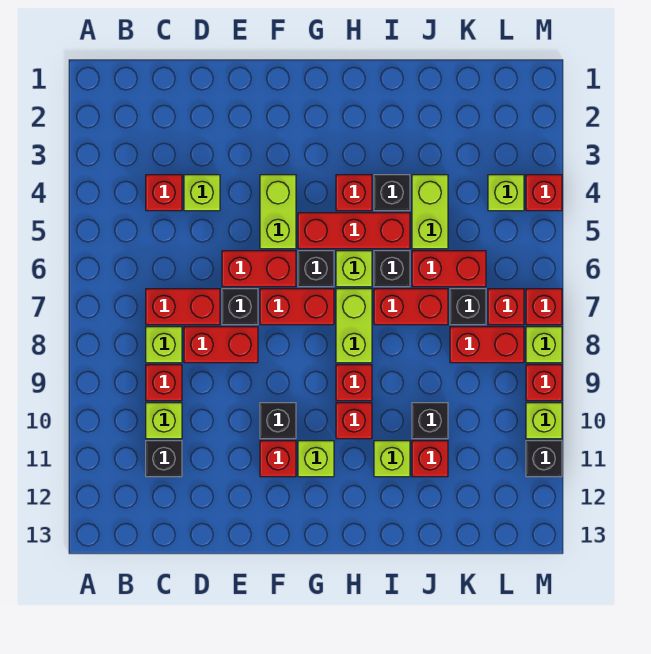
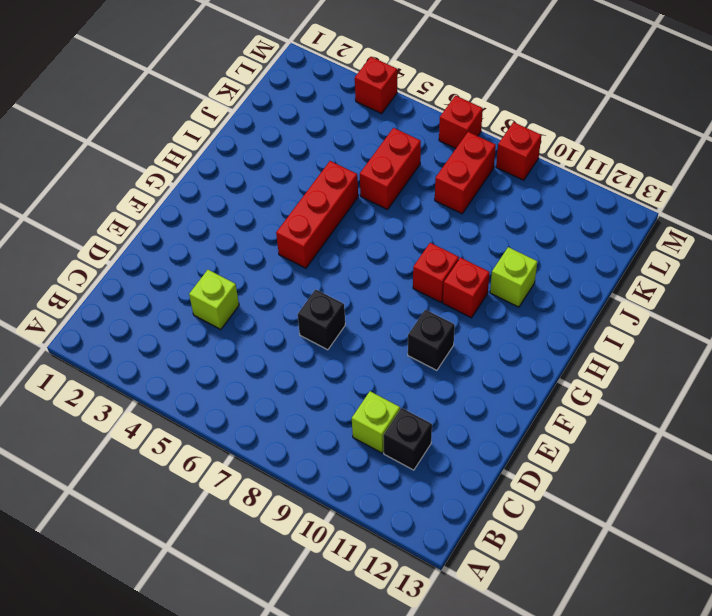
none -> red 1x1 brick [146,175,182,211]
none -> red 1x2 brick [146,289,220,325]
none -> lime 1x1 brick [146,327,182,363]
none -> red 1x1 brick [146,365,182,401]

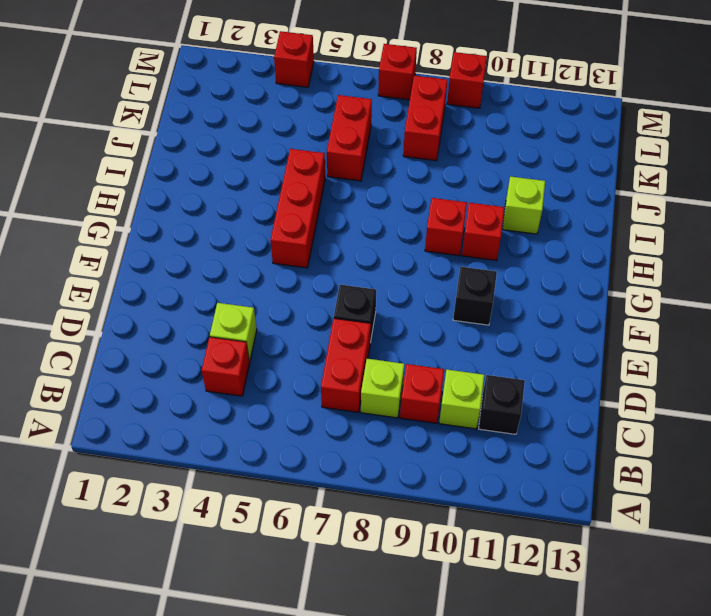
none -> red 1x2 brick [184,327,258,363]
none -> red 1x2 brick [222,251,296,287]
none -> lime 1x2 brick [260,175,296,249]
none -> red 1x2 brick [260,289,334,325]

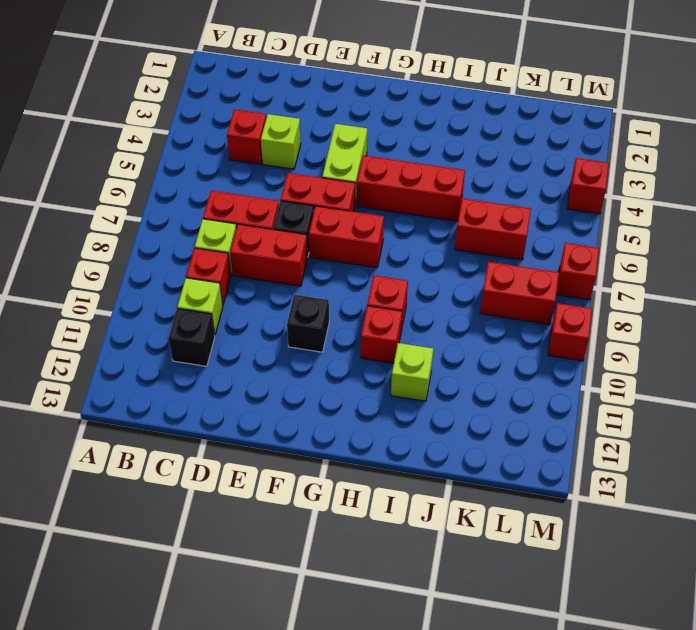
none -> red 1x1 brick [260,441,296,477]
none -> black 1x1 brick [298,251,334,287]
none -> lime 1x1 brick [298,441,334,477]
none -> red 1x1 brick [336,175,372,211]

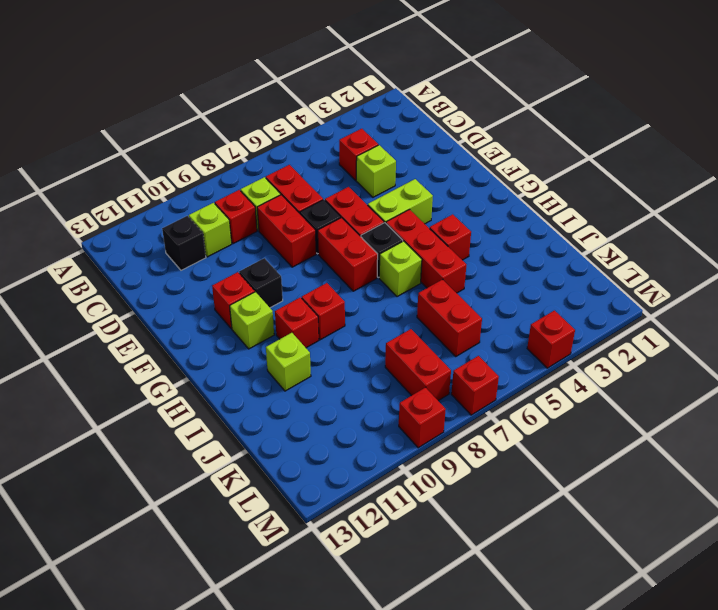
none -> lime 1x2 brick [336,289,372,363]
none -> black 1x1 brick [374,175,410,211]
none -> black 1x1 brick [374,251,410,287]
none -> red 1x2 brick [374,289,448,325]

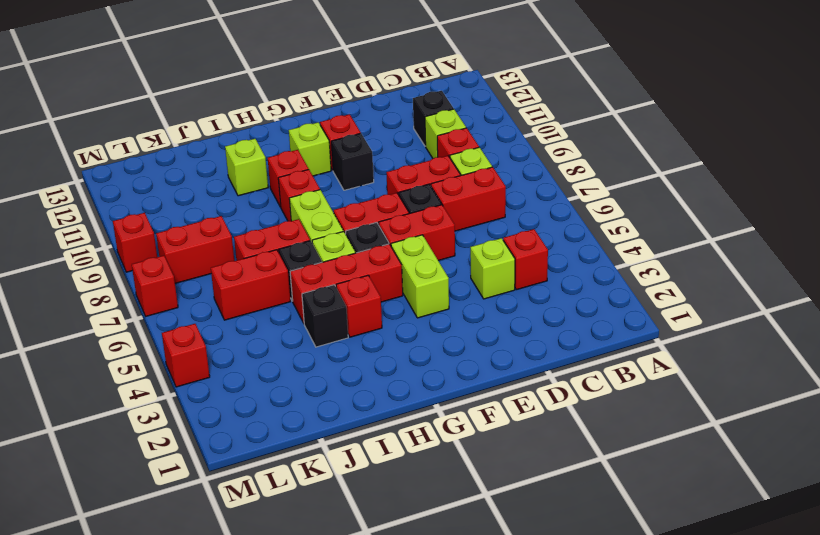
none -> lime 1x2 brick [412,175,448,249]
none -> black 1x1 brick [412,403,448,439]
none -> red 1x1 brick [412,441,448,477]
none -> black 1x1 brick [450,289,486,325]

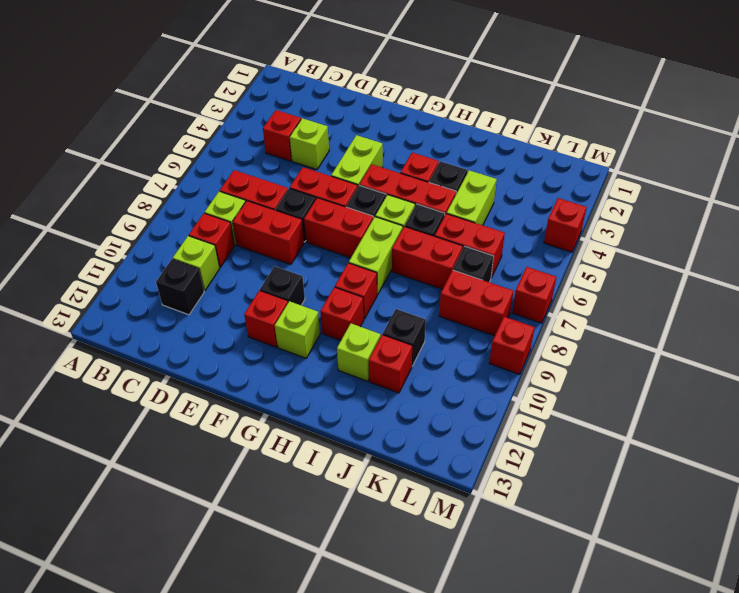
none -> lime 1x1 brick [488,175,524,211]
none -> red 1x1 brick [488,289,524,325]
none -> lime 1x1 brick [526,327,562,363]
none -> lime 1x1 brick [526,403,562,439]

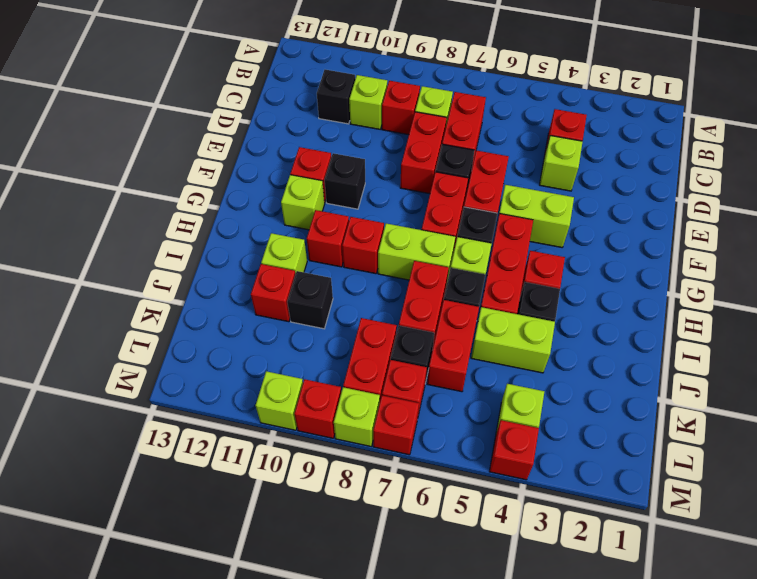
none -> black 1x1 brick [526,441,562,477]

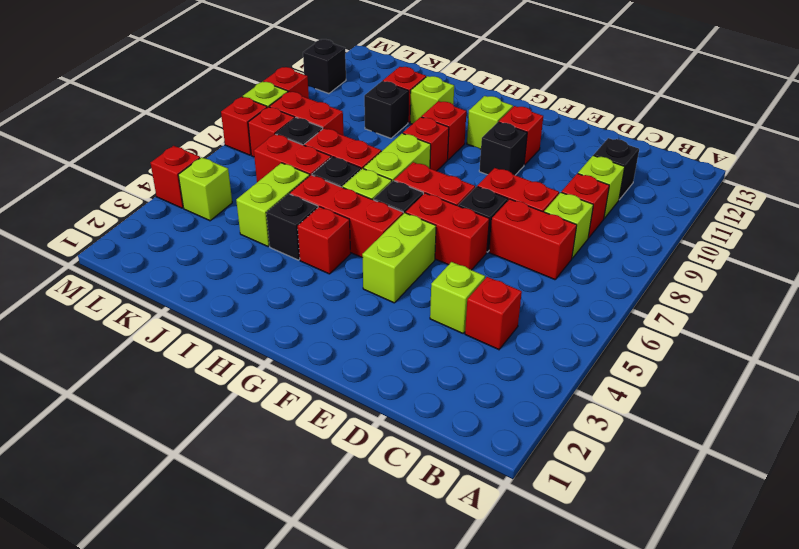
none -> lime 1x1 brick [526,403,562,439]

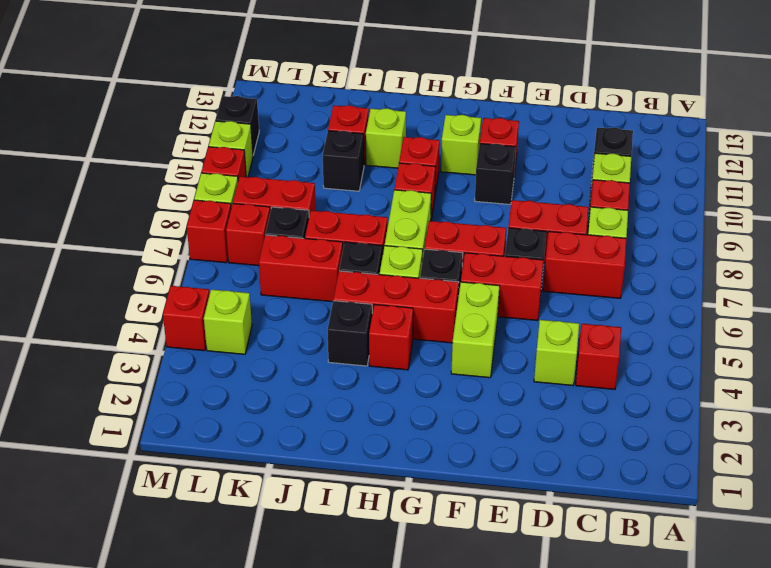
none -> lime 1x2 brick [412,175,448,249]

